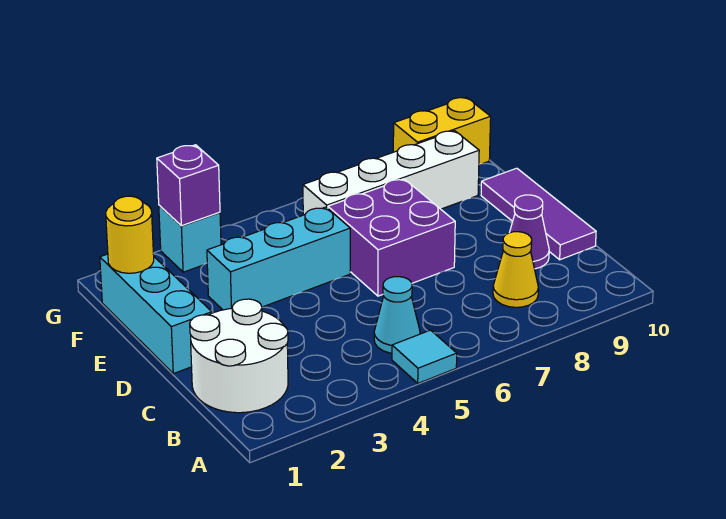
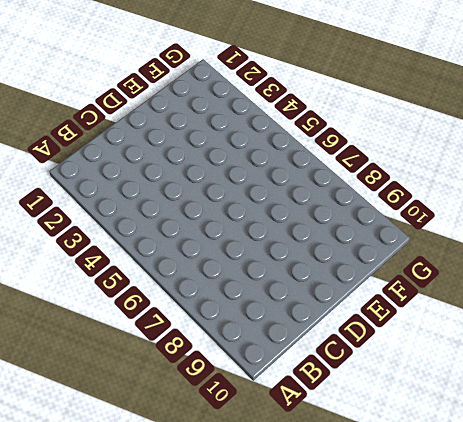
none -> cyan 1x1 tile [392,330,457,383]
none -> white 2x2 round brick [190,299,288,413]
none -> cyan 1x1 cone [374,277,420,353]

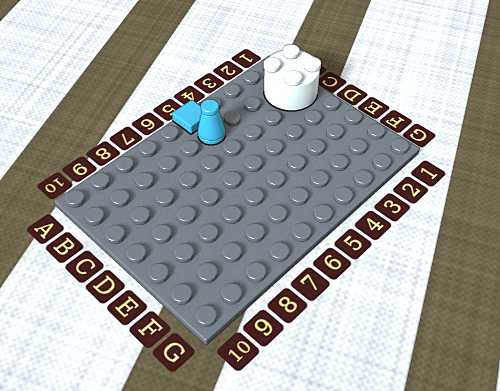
none -> yellow 1x1 cone [493,232,538,307]
none -> purple 1x1 cone [510,195,549,269]
none -> purple 1x3 tile [481,168,596,260]

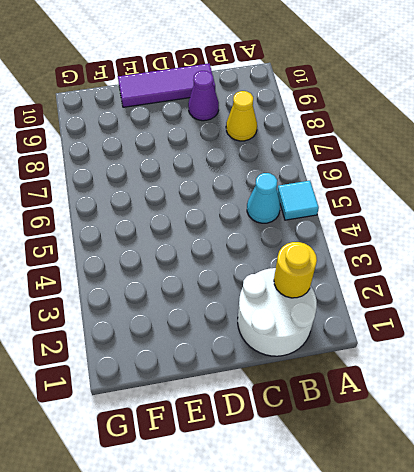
yellow 1x1 round brick [274,242,317,298] -> yellow 1x1 round brick moved to [106,196,154,273]
none -> cyan 1x3 brick [100,254,212,374]
none -> purple 2x2 brick [328,179,455,296]
none -> cyan 1x3 brick [207,207,350,310]

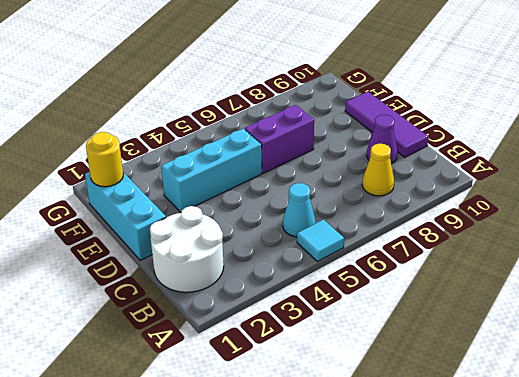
purple 1x2 brick [245,105,314,173] -> purple 2x2 brick [328,179,455,296]
none -> white 1x4 brick [303,131,479,215]
none -> cyan 1x1 brick [159,205,221,272]
none -> yellow 1x2 brick [393,97,491,164]

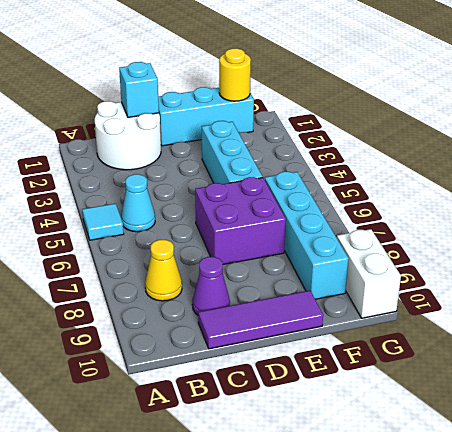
cyan 1x1 brick [119,62,159,117] -> cyan 1x1 brick moved to [159,205,221,272]
cyan 1x4 brick [265,172,349,299] -> white 1x4 brick [303,131,479,215]
white 1x2 brick [337,229,401,318] -> yellow 1x2 brick [393,97,491,164]
none -> purple 1x1 brick [157,145,220,226]

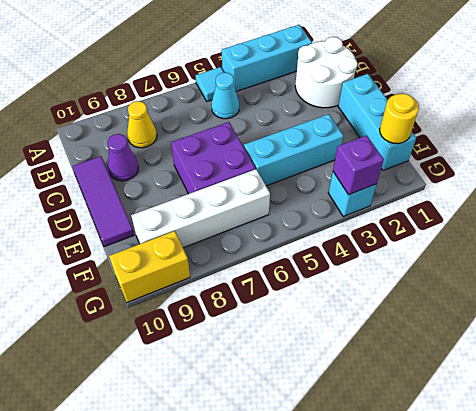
cyan 1x3 brick [222,25,312,92] -> none

